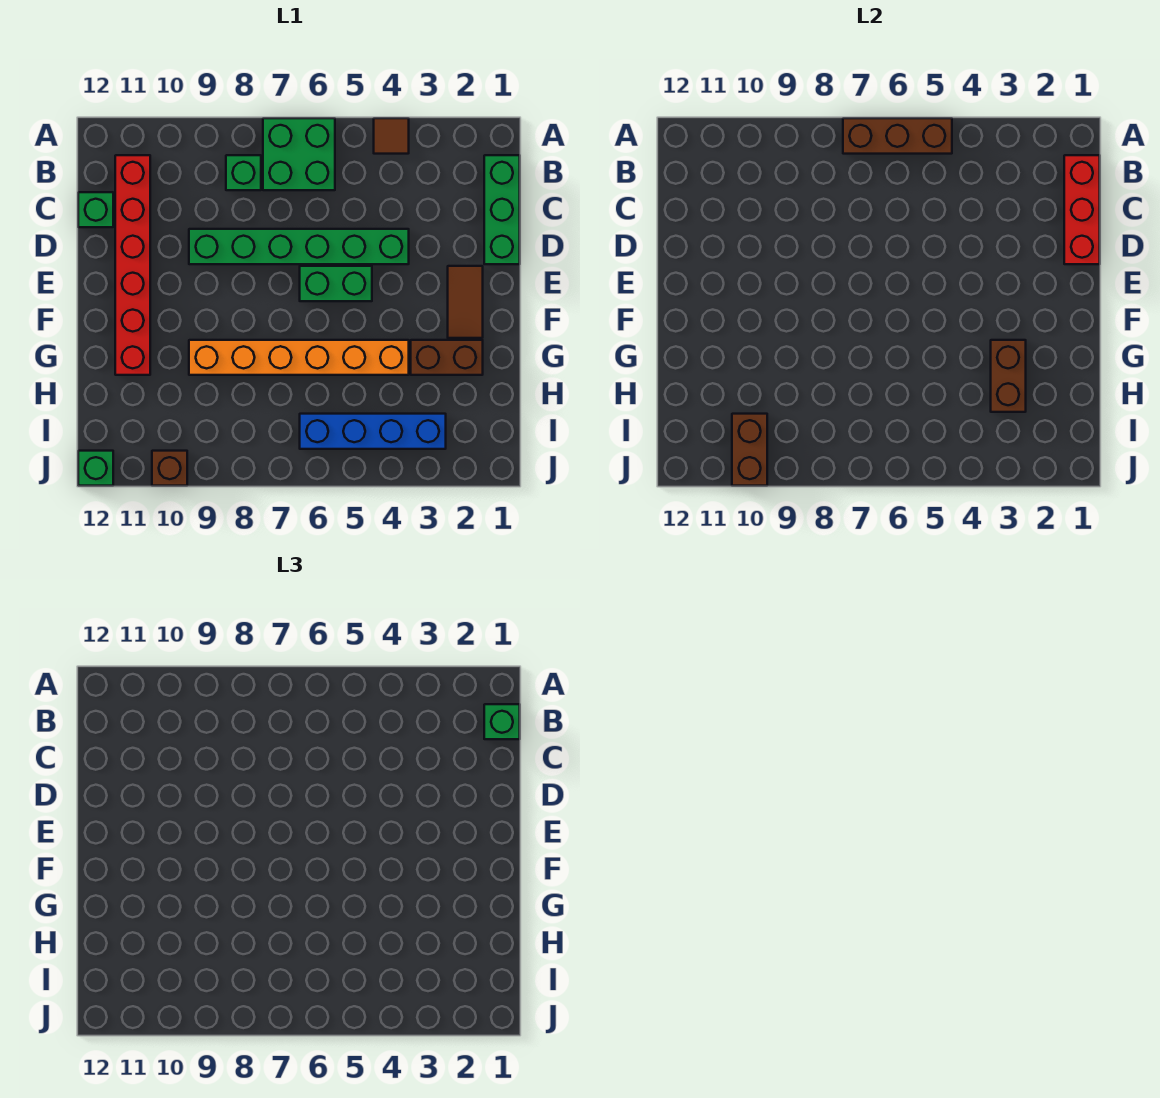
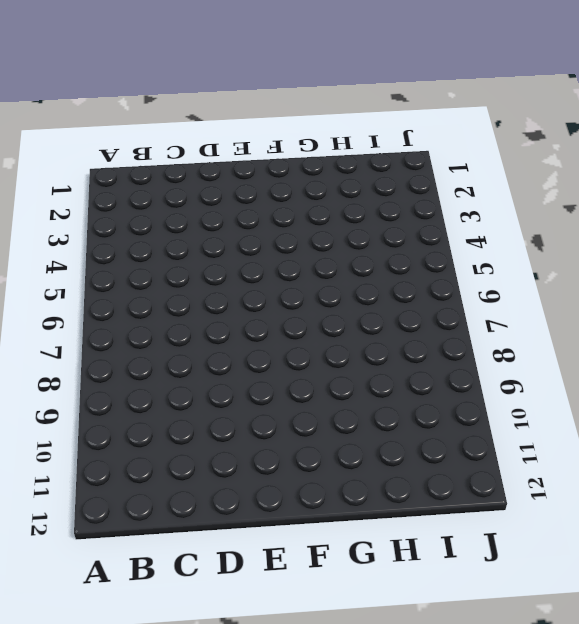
none -> brown 1x1 tile [374,118,409,154]
none -> green 2x2 brick [263,118,335,190]
none -> green 1x3 brick [484,155,520,264]

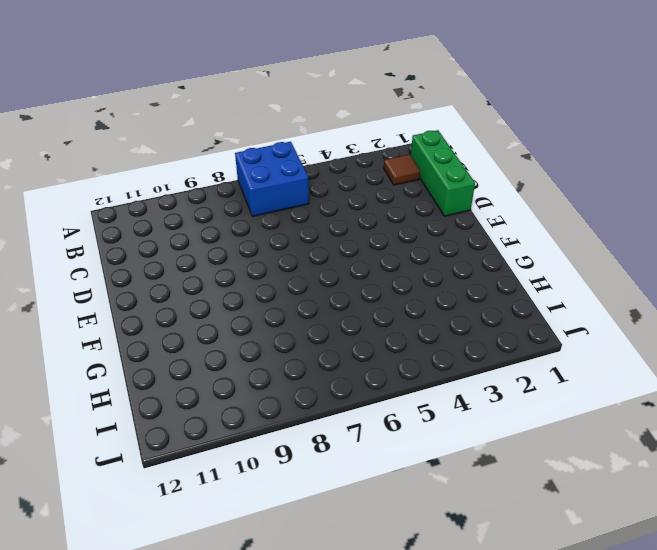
blue 2x2 brick [235,142,309,216] -> green 2x2 brick [263,118,335,190]
brown 1x1 tile [384,154,420,185] -> brown 1x1 tile moved to [374,118,409,154]
none -> green 1x1 brick [226,155,261,190]
none -> red 1x6 brick [115,155,150,375]
none -> green 1x1 brick [78,192,113,227]

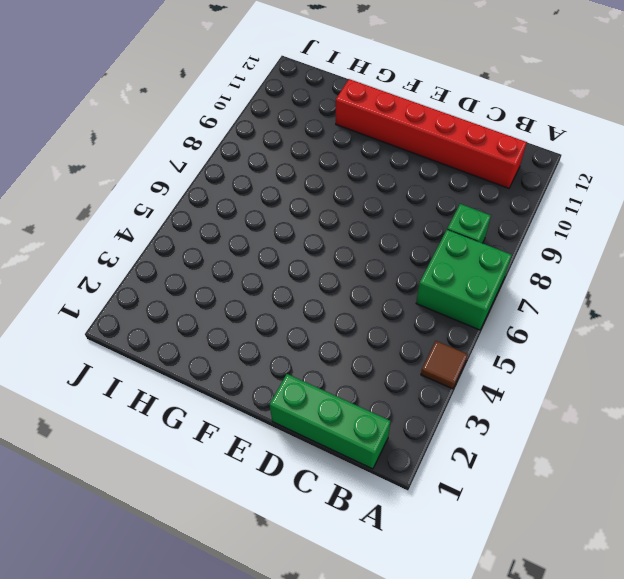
none -> green 1x1 brick [78,192,113,227]
none -> green 1x6 brick [189,229,409,264]
none -> brown 1x2 tile [448,266,483,338]

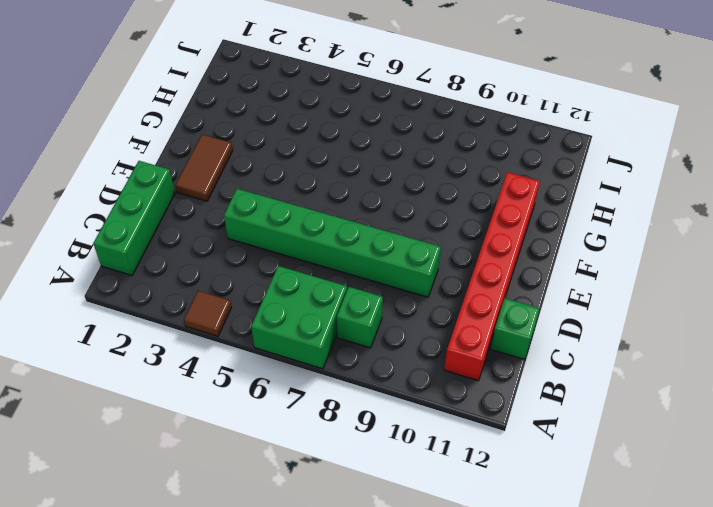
none -> green 1x2 brick [300,266,372,301]
none -> brown 1x2 brick [411,340,483,375]
none -> orange 1x6 brick [189,340,409,375]

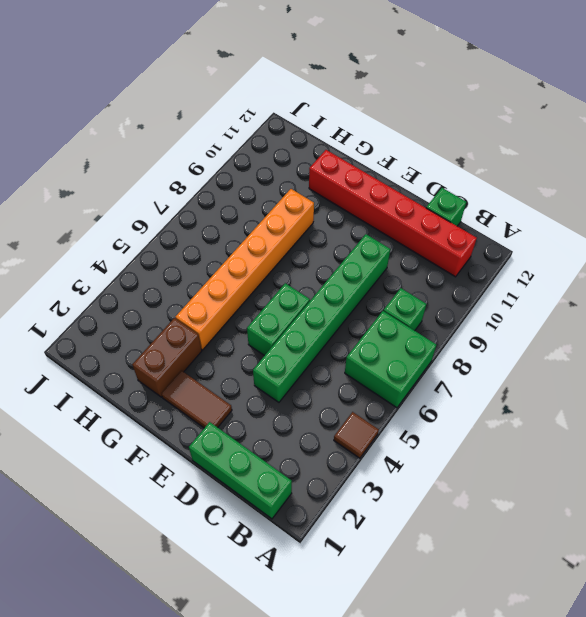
none -> blue 1x4 brick [300,414,446,449]
none -> brown 1x1 brick [152,451,187,486]
none -> green 1x1 brick [78,451,113,486]

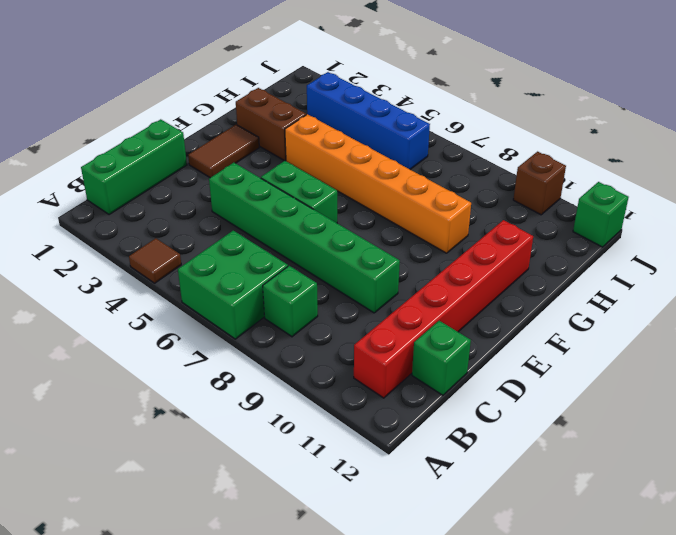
none -> brown 1x3 brick [843,118,952,154]
none -> red 1x3 brick [1064,155,1100,264]
none -> brown 1x2 brick [991,340,1026,412]

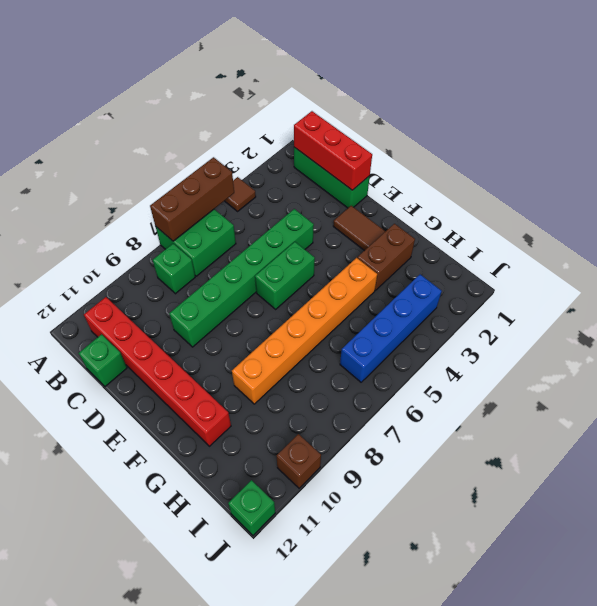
none -> brown 1x2 brick [991,340,1026,412]
none -> brown 1x2 brick [732,414,767,486]
none -> green 1x1 brick [484,704,520,739]

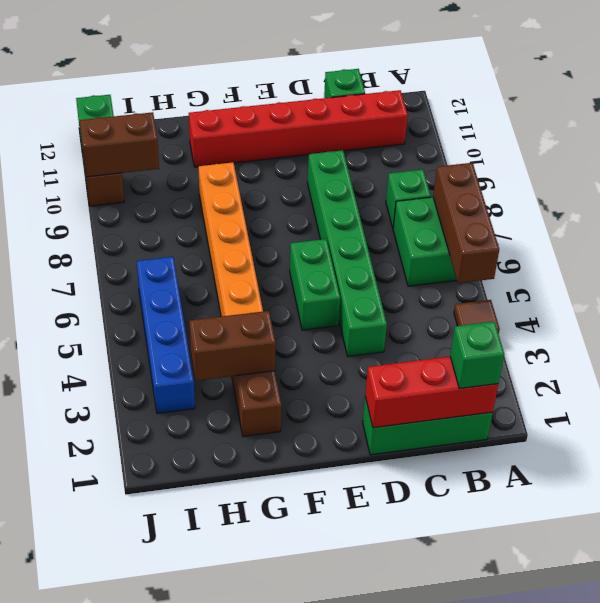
none -> brown 1x2 tile [448,266,483,338]

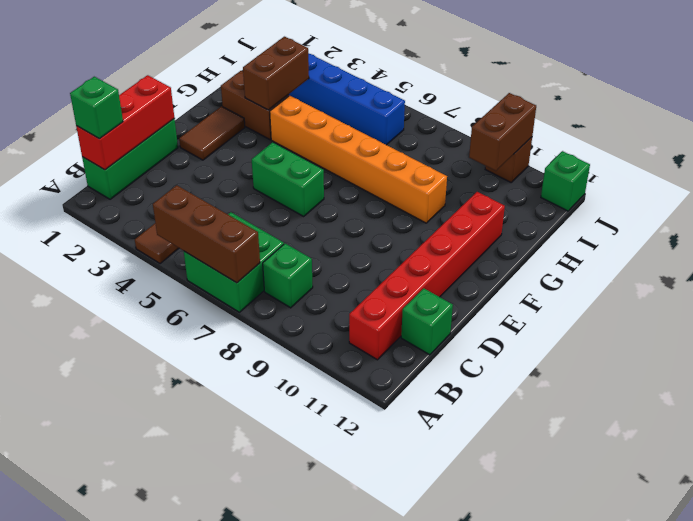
none -> green 1x6 brick [189,229,409,264]

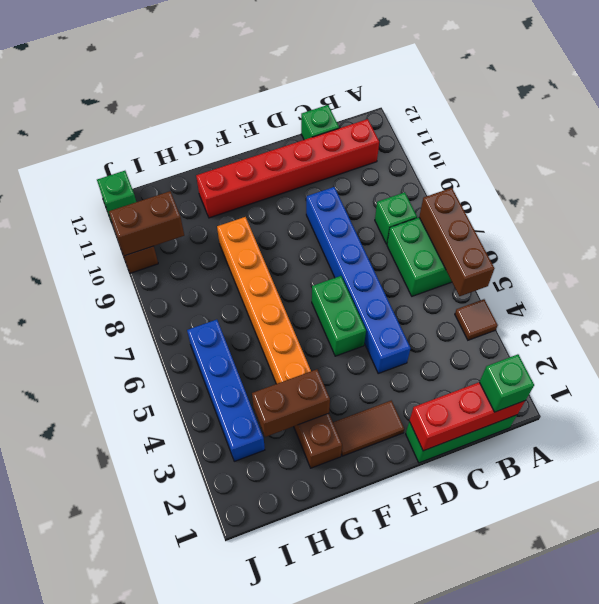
blue 1x6 brick [306,187,411,373] -> green 1x6 brick [189,229,409,264]

